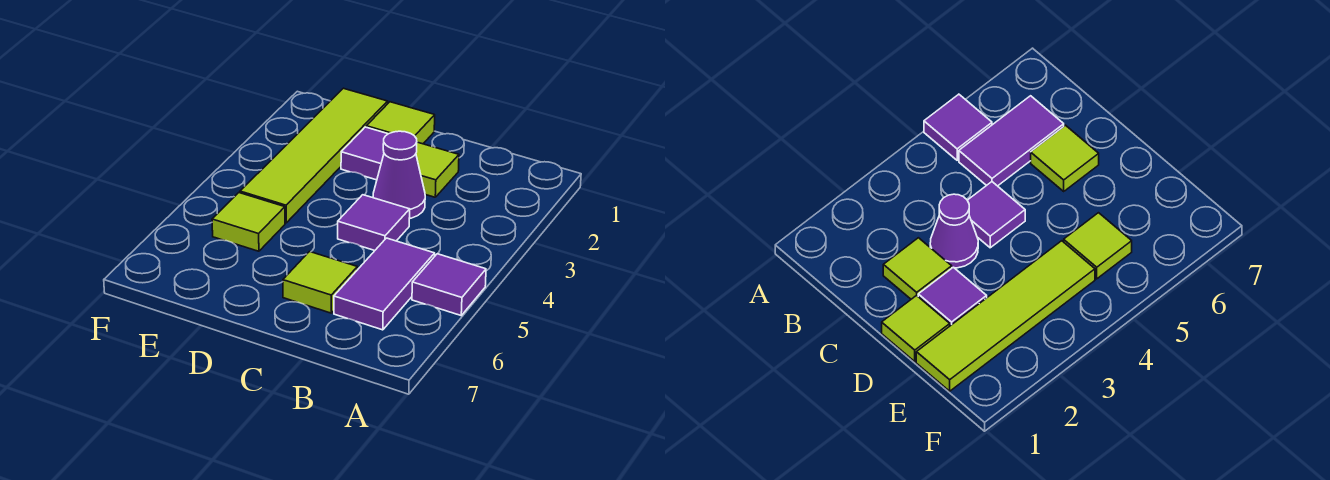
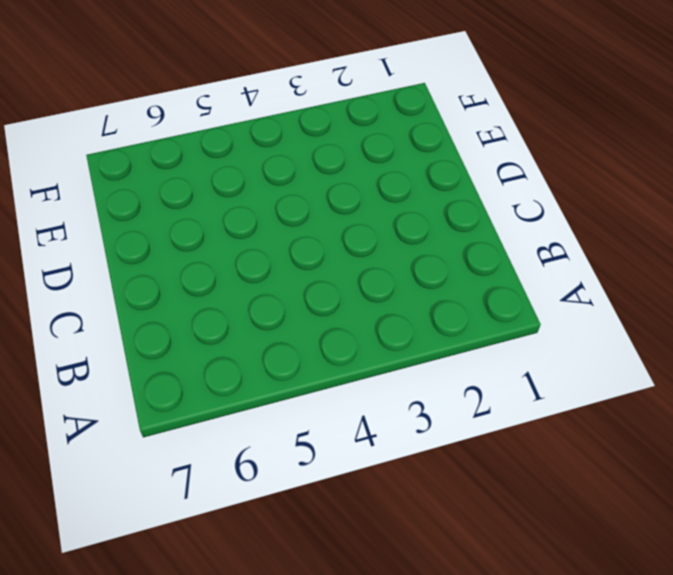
none -> purple 1x1 tile [412,254,486,315]
none -> purple 1x2 tile [334,238,435,330]

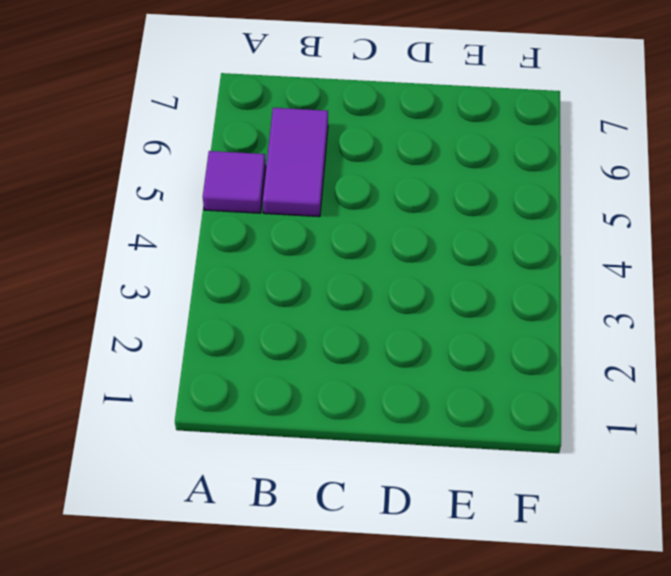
none -> lime 1x1 tile [416,142,459,197]
none -> purple 1x1 cone [373,131,425,219]

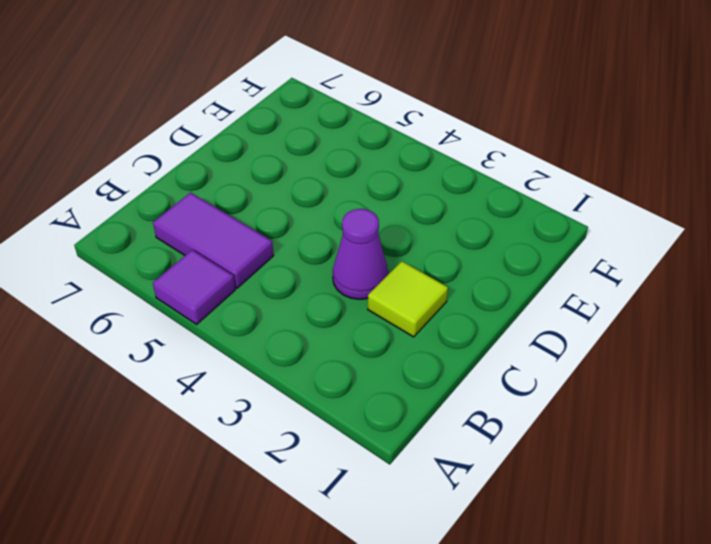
none -> purple 1x1 tile [338,195,410,251]
none -> lime 1x1 tile [283,252,357,313]

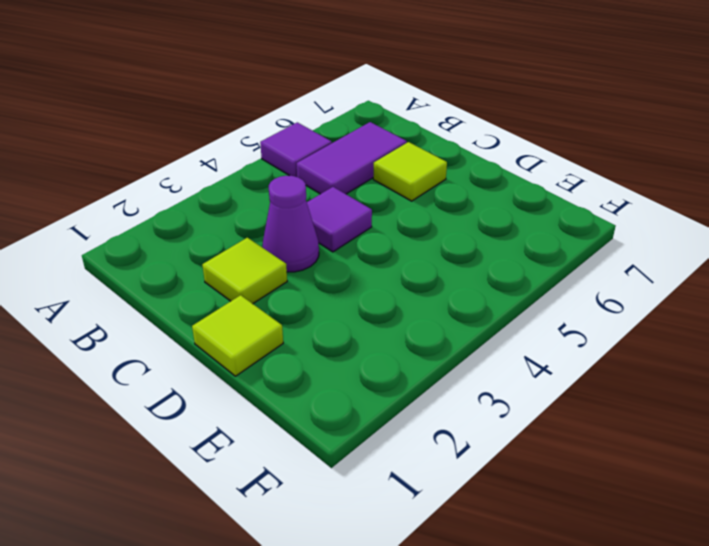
none -> purple 1x1 tile [341,127,388,180]
none -> lime 1x4 tile [240,88,388,223]

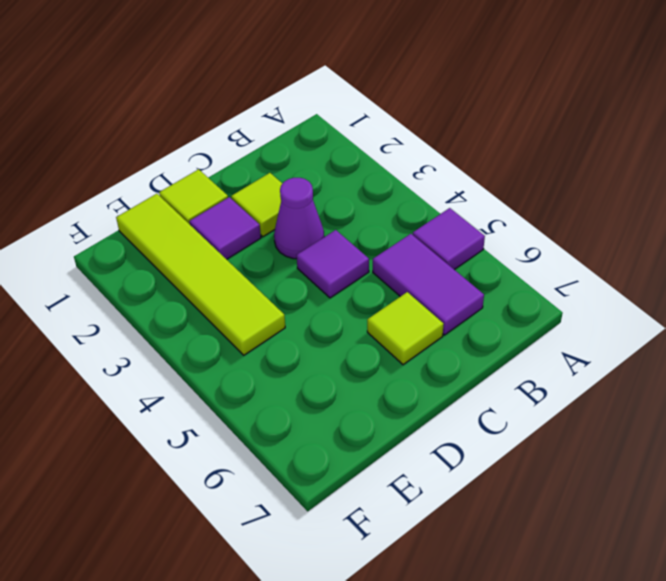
none -> lime 1x1 tile [212,193,285,251]

